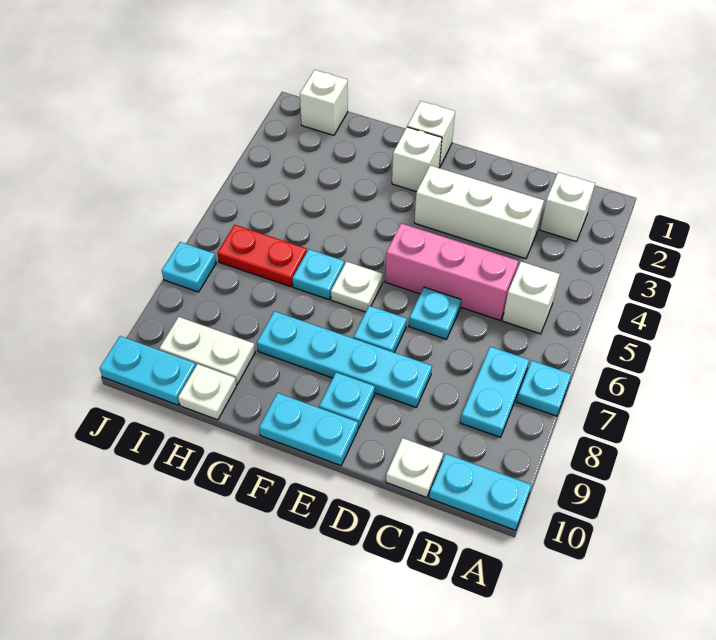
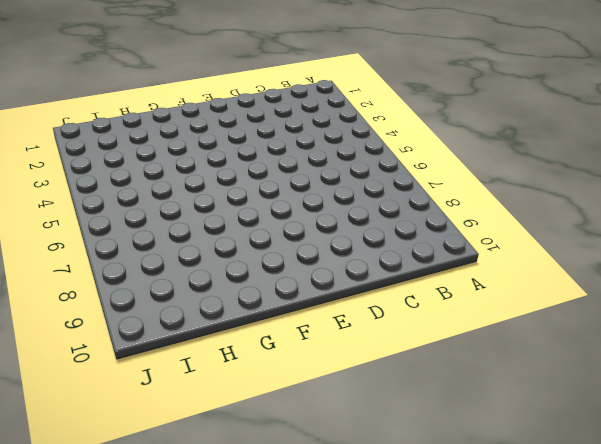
none -> cyan 1x1 plate [517,361,572,416]
none -> cyan 1x2 plate [429,454,531,530]
none -> white 1x1 brick [540,172,595,242]

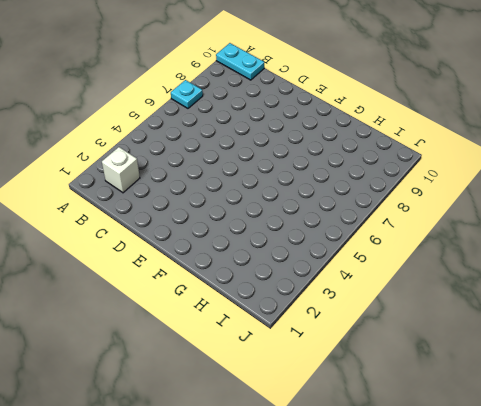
none -> white 1x1 brick [503,262,560,334]
none -> cyan 1x2 plate [460,347,529,437]
none -> white 1x3 brick [414,165,544,259]

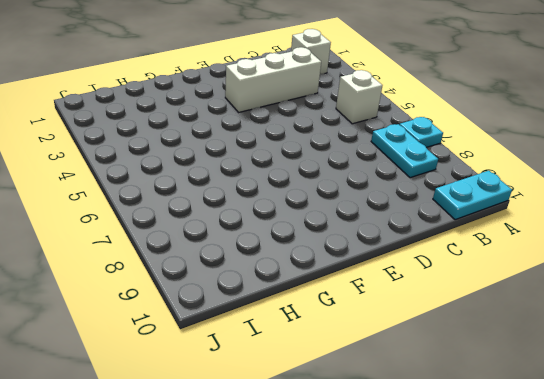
none -> pink 1x3 brick [385,223,519,320]
none -> white 1x1 plate [386,438,443,497]
none -> cyan 1x1 plate [409,287,461,339]

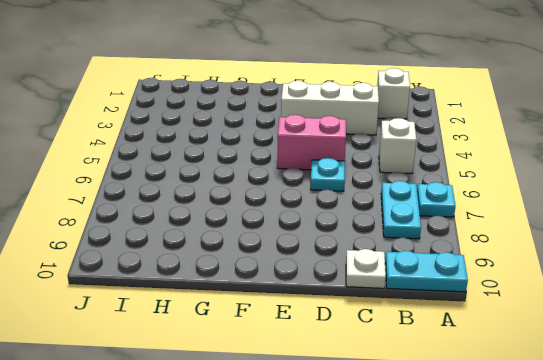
pink 1x2 brick [277,115,346,170] -> pink 1x3 brick [385,223,519,320]
none -> cyan 1x4 plate [257,311,432,407]
none -> cyan 1x1 plate [354,306,407,352]
none -> cyan 1x1 plate [319,372,375,429]

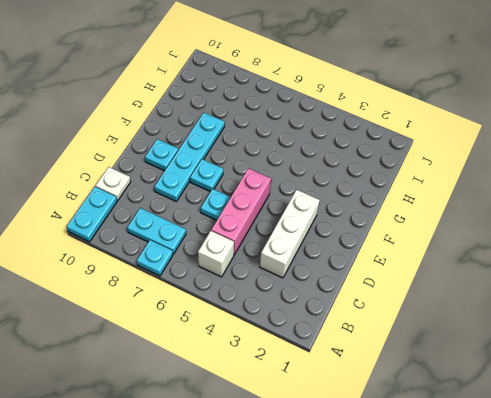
none -> white 1x1 brick [540,172,595,242]
none -> cyan 1x2 plate [259,393,358,466]
none -> white 1x1 brick [407,101,455,167]

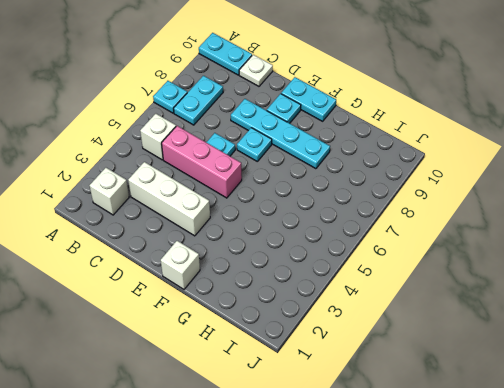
none -> white 1x1 brick [392,127,442,192]
none -> white 1x1 plate [331,262,383,312]
none -> cyan 1x1 plate [292,249,344,300]

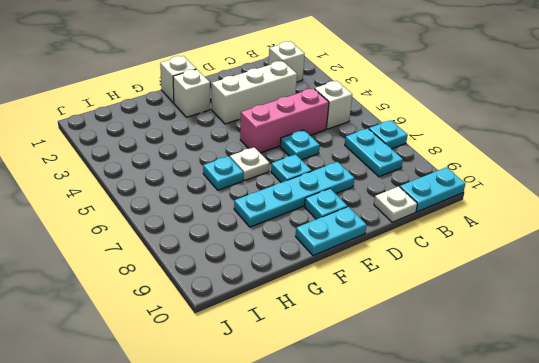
none -> red 1x2 plate [217,225,307,287]
none -> white 1x2 plate [159,317,255,385]
none -> white 1x1 plate [178,364,236,420]

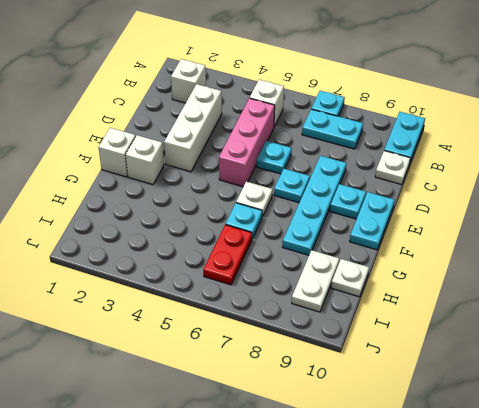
none -> white 1x1 brick [300,70,348,135]
none -> cyan 1x2 plate [100,336,196,405]
none -> cyan 1x1 plate [162,242,216,292]

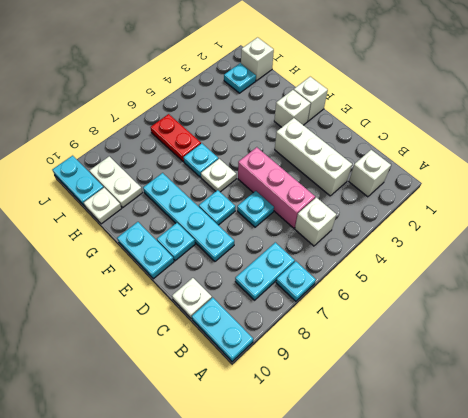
cyan 1x1 plate [224,63,256,93] -> cyan 1x1 plate moved to [162,242,216,292]

